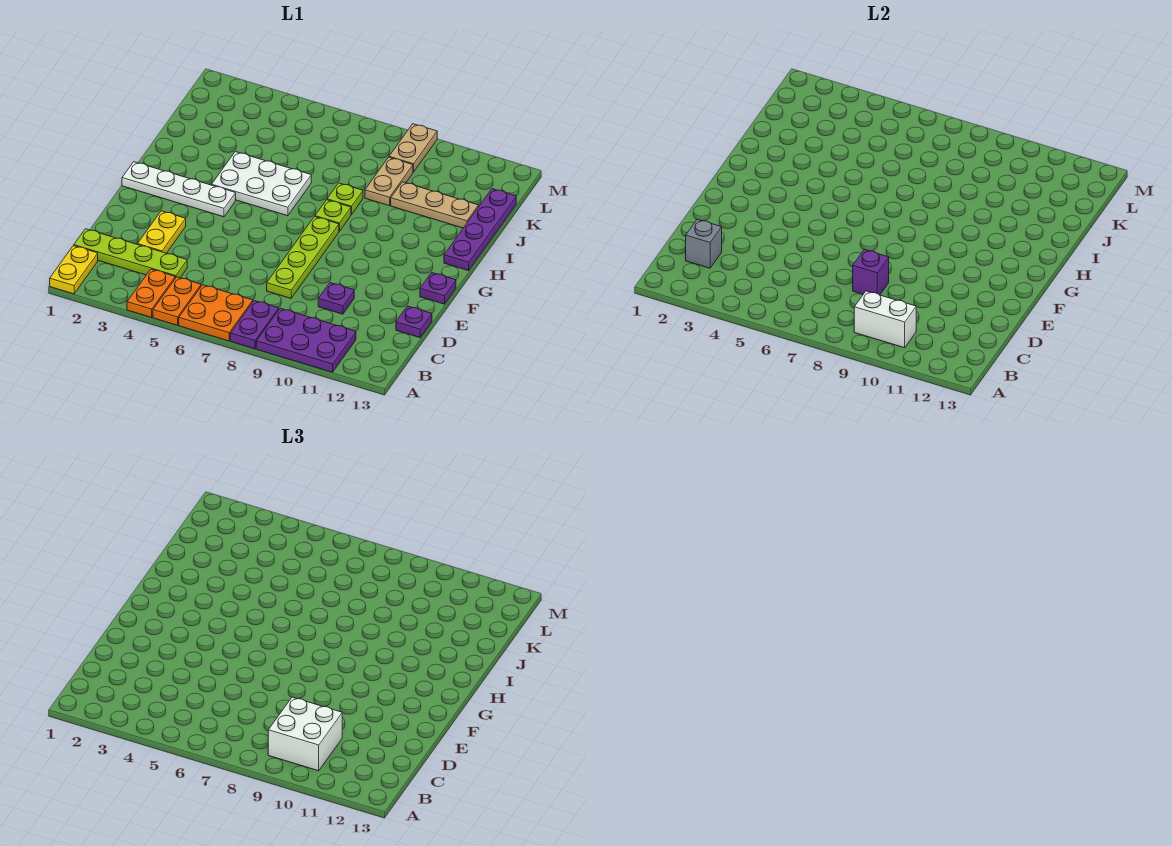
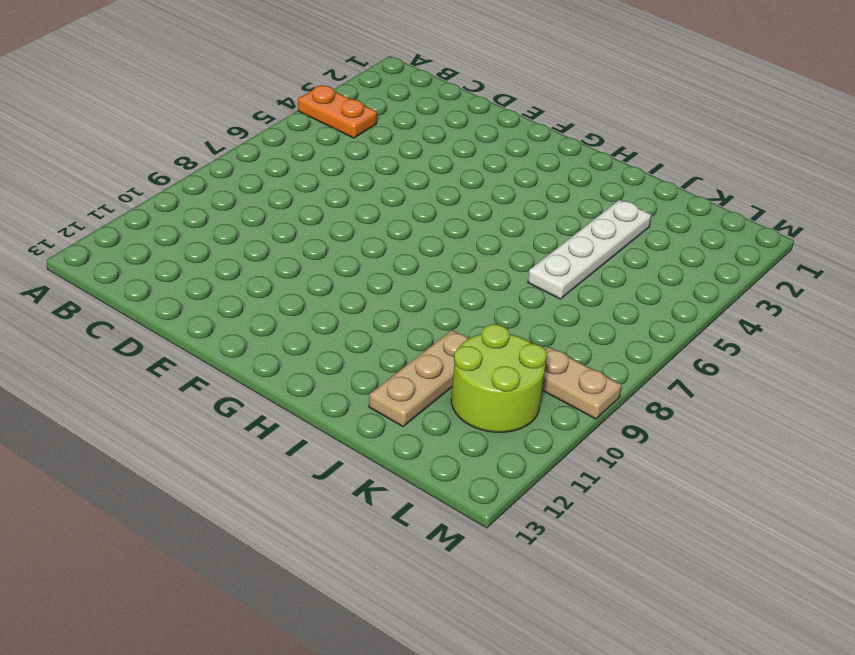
white 1x4 plate [528,200,651,299] -> white 1x4 plate moved to [122,162,236,217]
lime 2x2 round brick [451,324,547,432] -> none
none -> yellow 1x2 plate [50,246,98,294]
none -> orange 1x2 plate [153,277,201,325]
none -> orange 2x2 plate [179,285,253,341]

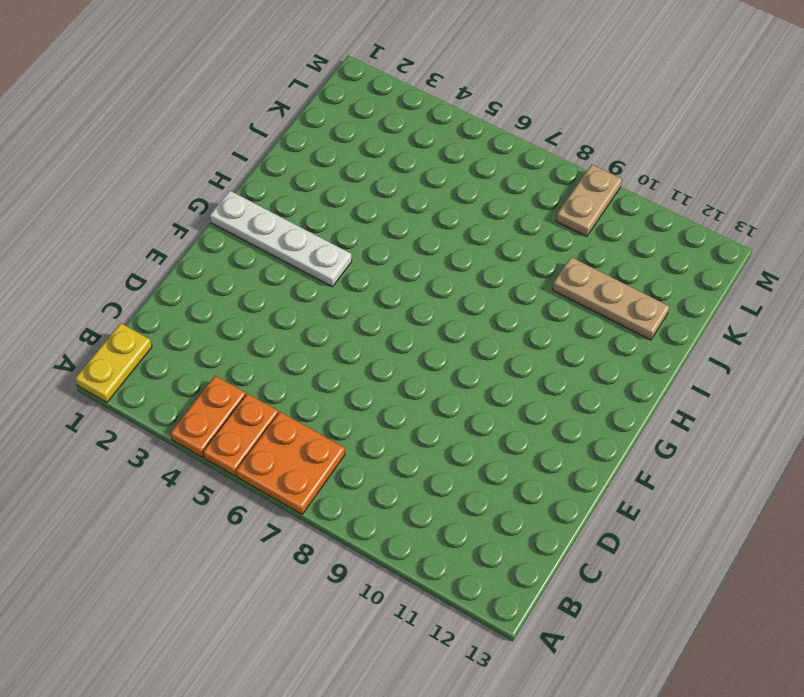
none -> purple 1x2 plate [230,301,279,349]
none -> purple 2x3 plate [256,308,356,372]
none -> lime 1x4 plate [74,229,187,278]

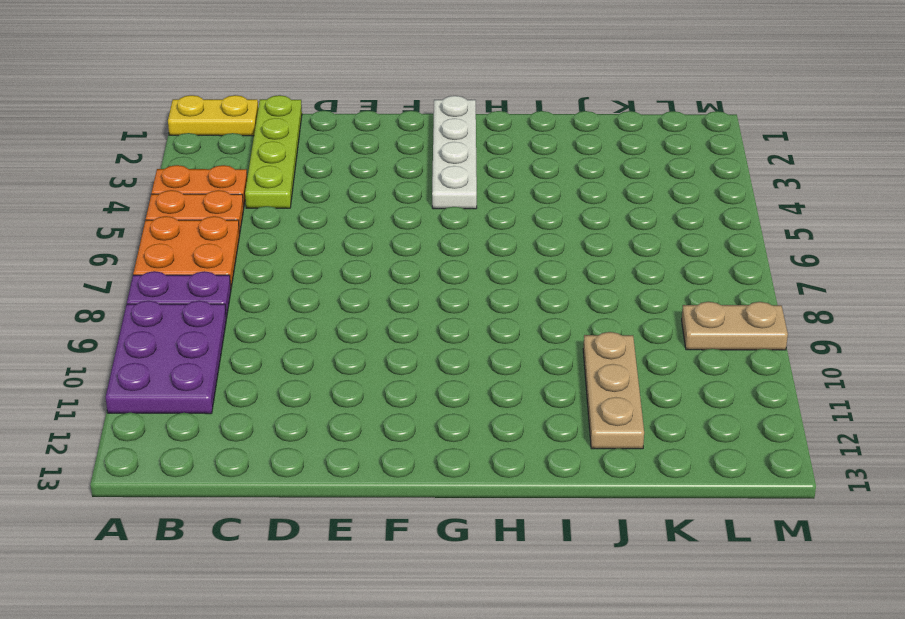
none -> yellow 1x2 plate [138,211,186,253]
none -> lime 1x4 plate [267,217,339,298]
none -> purple 1x1 plate [318,283,354,314]

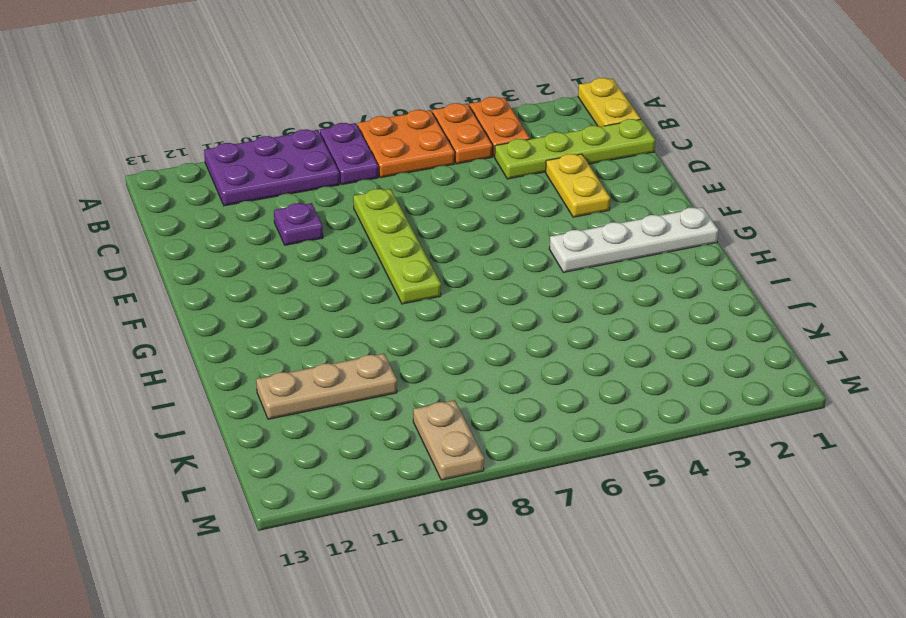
none -> purple 1x1 plate [396,306,432,338]
none -> purple 1x1 plate [420,273,456,304]
none -> white 2x3 plate [212,152,311,216]

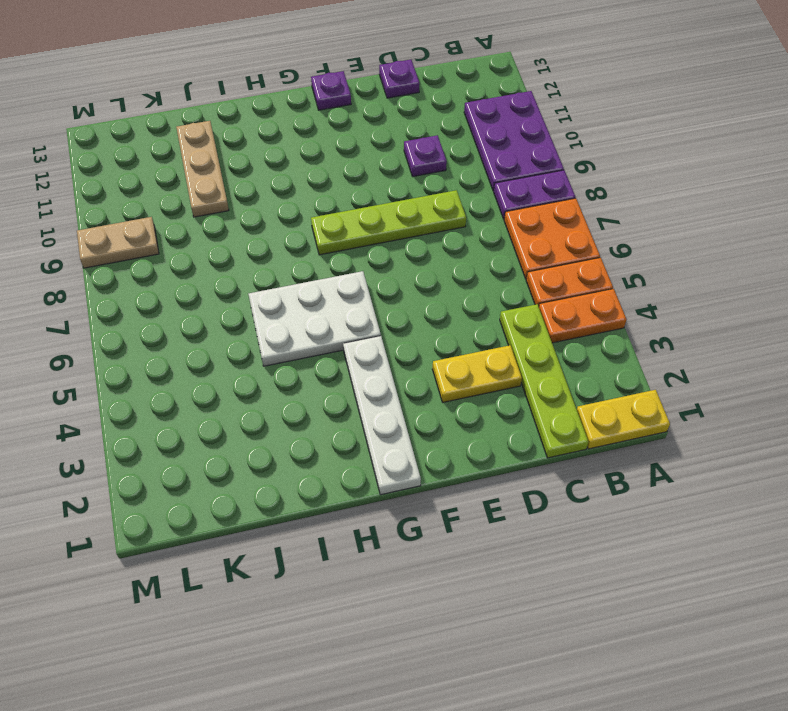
white 2x3 plate [248,271,381,366] -> white 2x3 plate turned to [212,152,311,216]
none -> lime 1x1 plate [315,200,351,231]
none -> purple 1x4 plate [444,189,516,271]
none -> lime 1x1 plate [327,183,363,215]

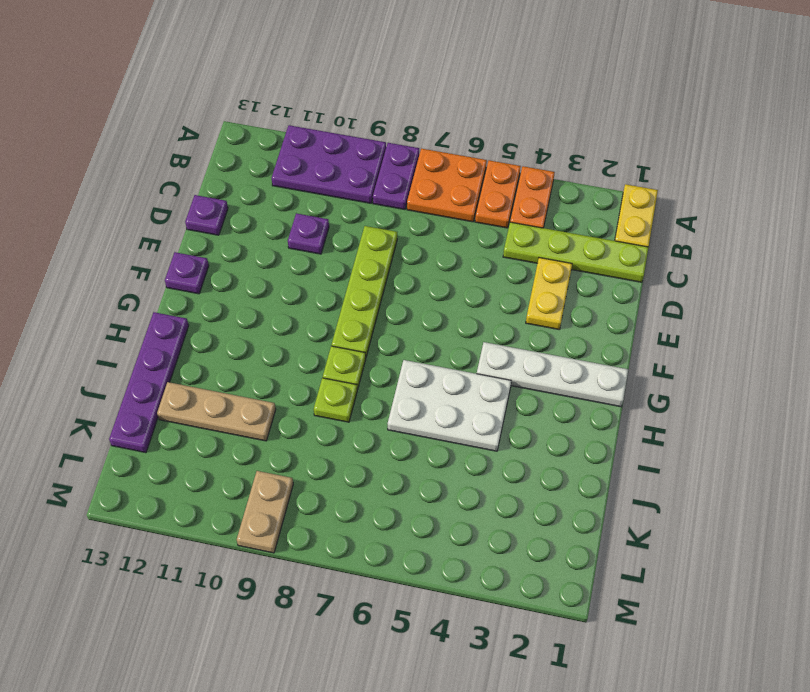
none -> tan 1x2 plate [365,157,413,206]
none -> white 1x2 brick [854,291,916,348]
none -> grey 1x1 brick [686,219,722,268]

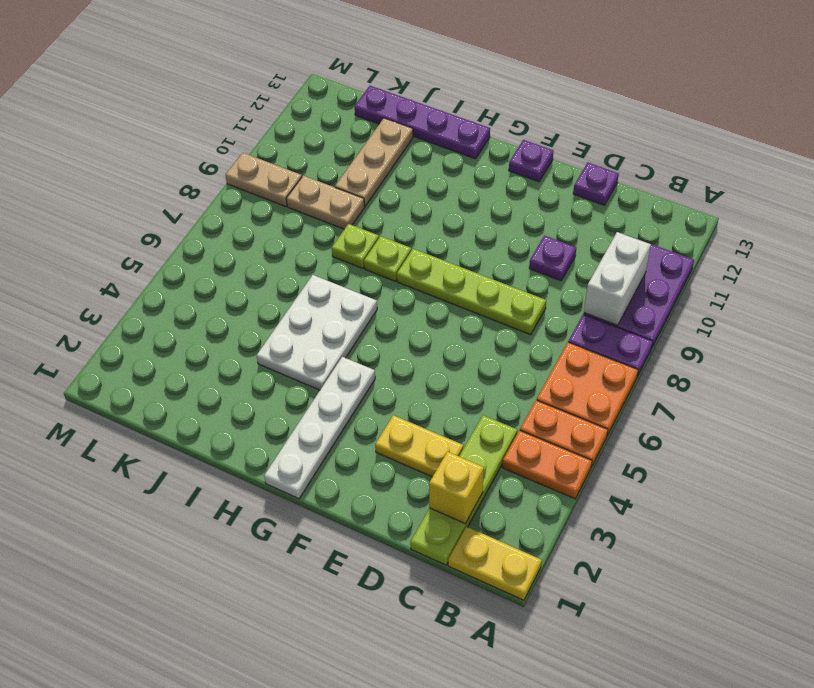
yellow 1x1 brick [429,452,484,523] -> grey 1x1 brick [686,219,722,268]
none -> purple 1x1 brick [853,250,889,295]
none -> white 2x2 brick [268,697,342,771]

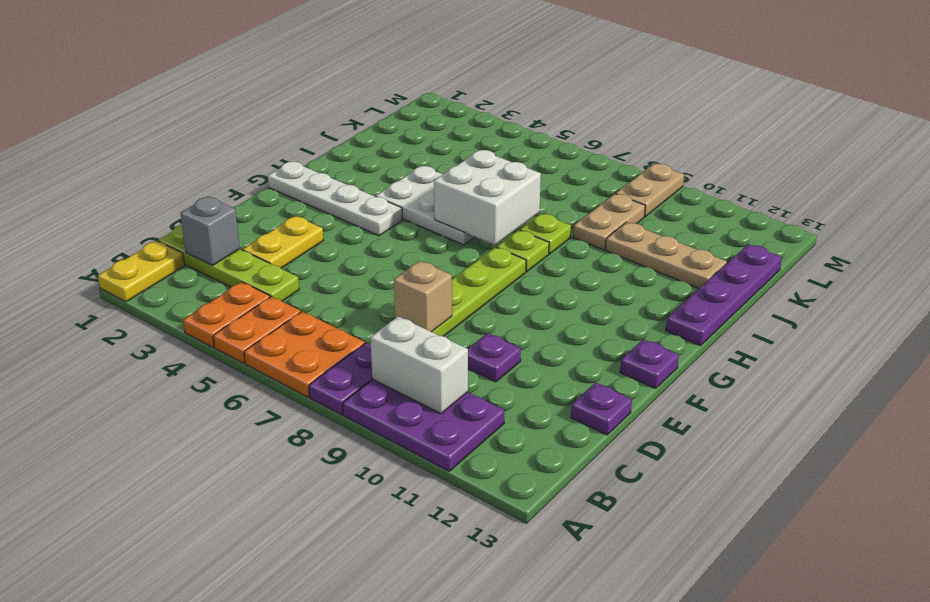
tan 1x1 brick [394,261,452,332] -> purple 1x1 brick [853,250,889,295]
white 2x2 brick [434,150,541,245] -> white 2x2 brick moved to [268,697,342,771]

